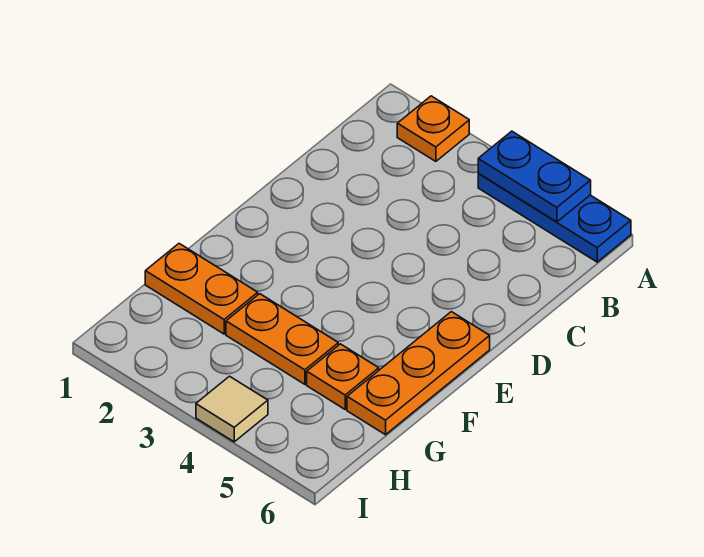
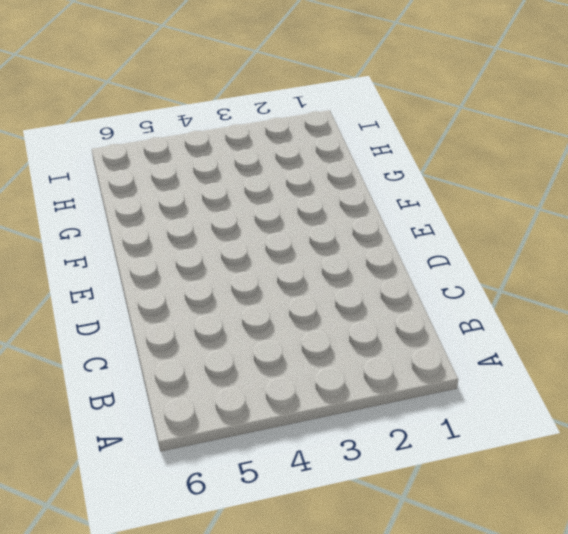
none -> orange 1x1 plate [397,96,469,161]
none -> blue 1x3 plate [478,173,631,262]

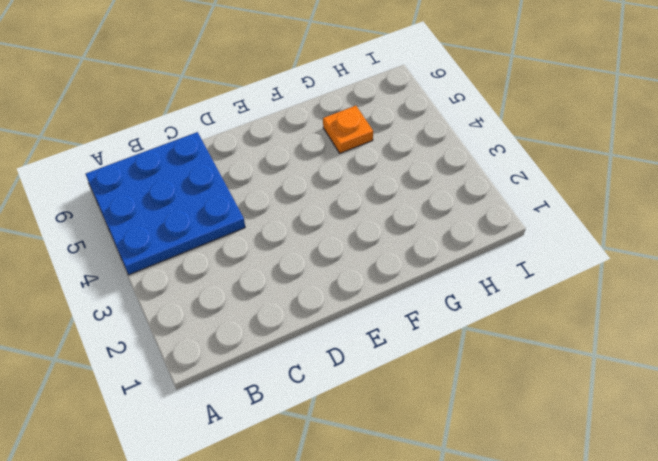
blue 3x3 plate [86,132,245,275] -> blue 1x3 plate [478,173,631,262]
none -> orange 1x1 plate [397,96,469,161]
none -> orange 1x3 plate [347,312,490,435]

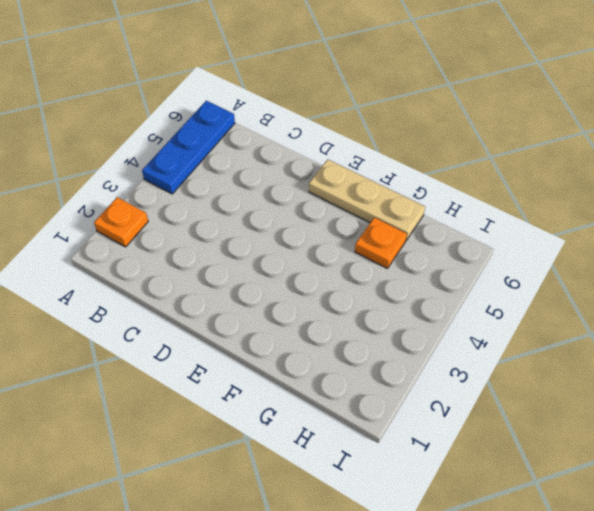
tan 1x3 plate [309,160,425,240] -> orange 1x3 plate [347,312,490,435]
none -> orange 1x2 plate [145,244,258,334]
none -> orange 1x2 plate [226,294,338,384]

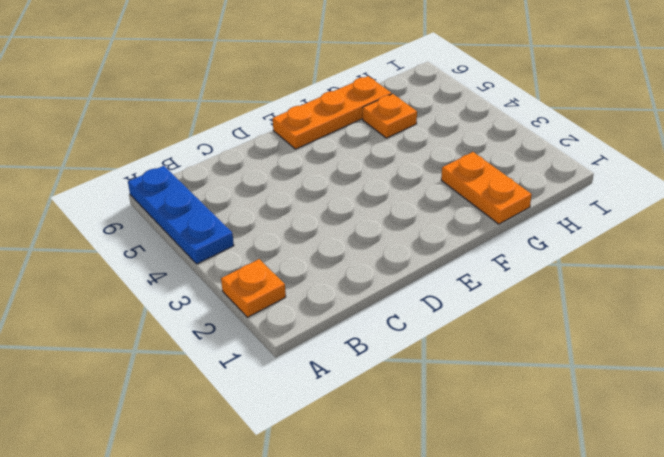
none -> orange 1x2 plate [226,294,338,384]
none -> tan 1x1 tile [196,376,268,442]

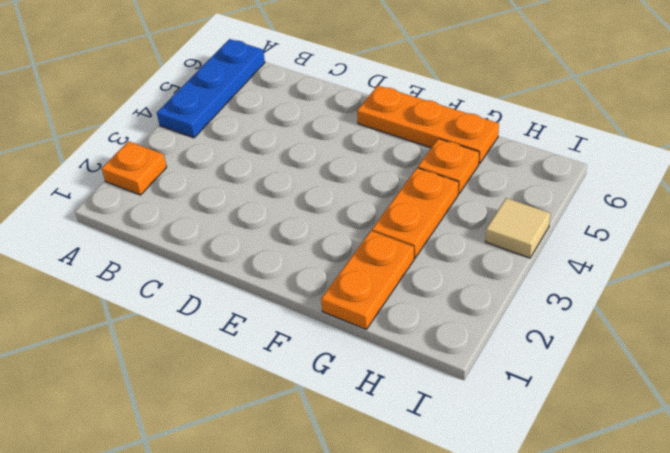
none -> blue 1x2 plate [478,131,591,222]

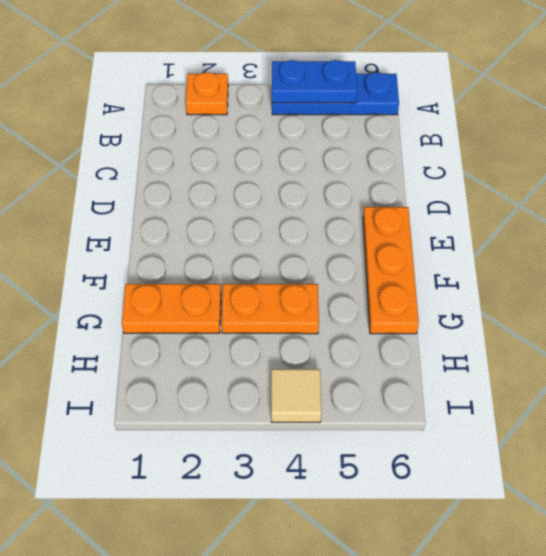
none -> orange 1x1 plate [307,344,379,409]

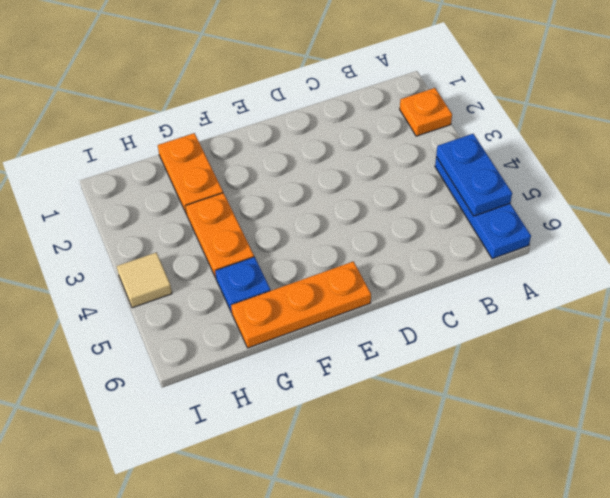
blue 1x1 plate [215,257,270,313] -> orange 1x1 plate [307,344,379,409]

